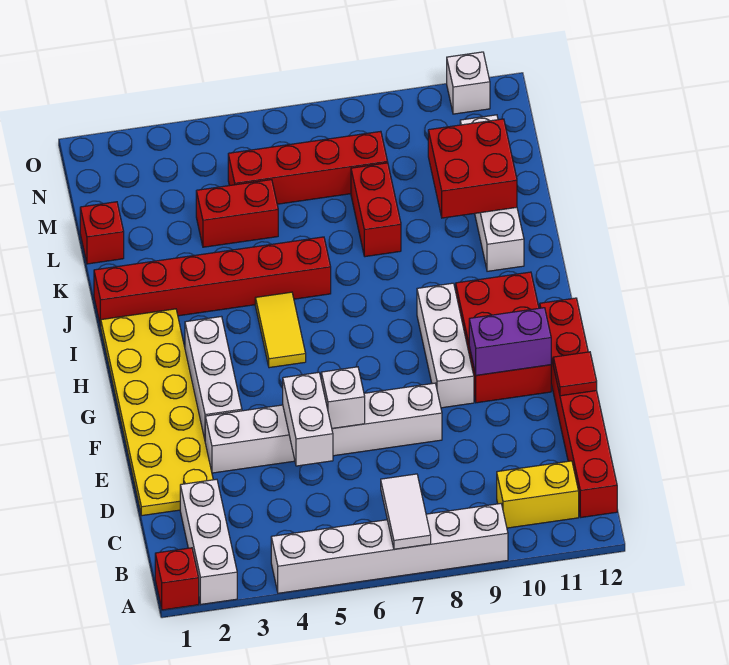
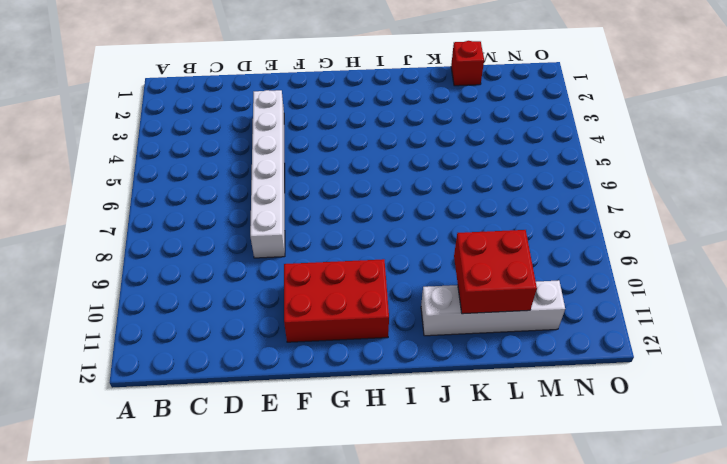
none -> red 1x1 brick [155,548,199,610]
none -> white 1x3 brick [180,479,237,604]
none -> white 1x6 brick [271,504,508,593]

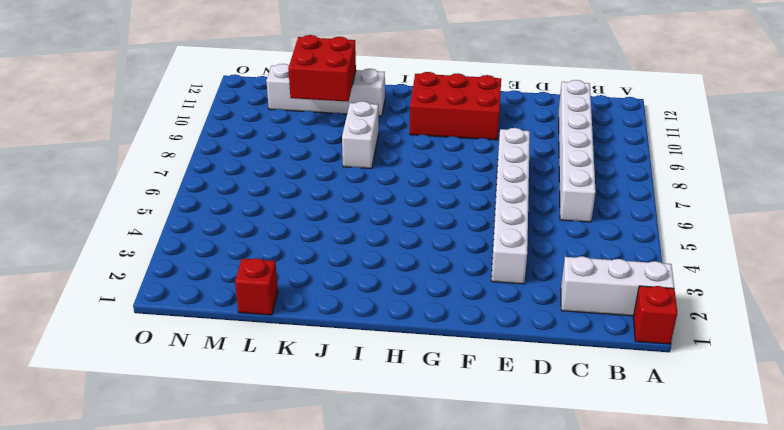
white 1x6 brick [559,80,596,222] -> white 1x6 brick moved to [271,504,508,593]
white 1x2 brick [342,101,379,169] -> white 1x2 brick turned to [283,372,333,466]
none -> yellow 1x2 brick [497,461,579,528]
none -> red 1x6 brick [540,298,617,517]
none -> yellow 2x6 plate [101,309,213,516]

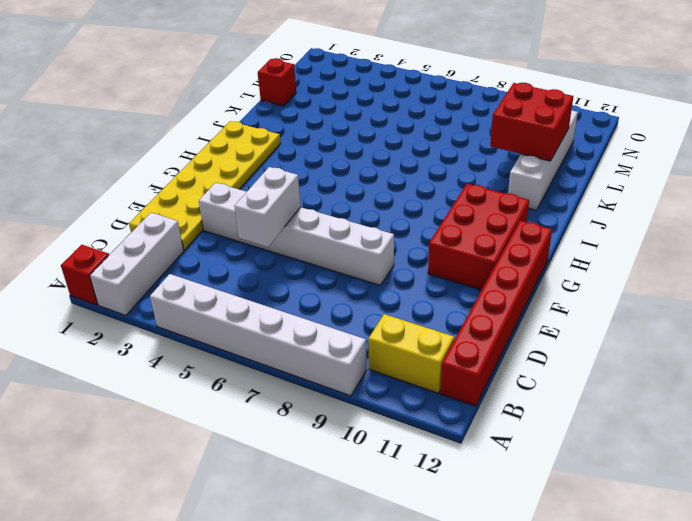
none -> white 1x3 brick [185,317,242,439]
none -> white 1x3 brick [417,283,474,408]
none -> yellow 1x2 tile [255,292,306,368]

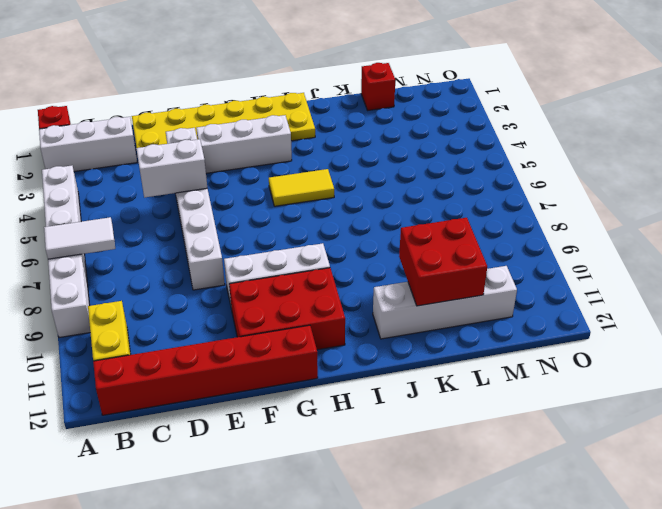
none -> red 1x6 brick [94,237,331,327]
none -> red 1x2 brick [351,163,401,257]
none -> red 1x2 brick [196,180,278,247]

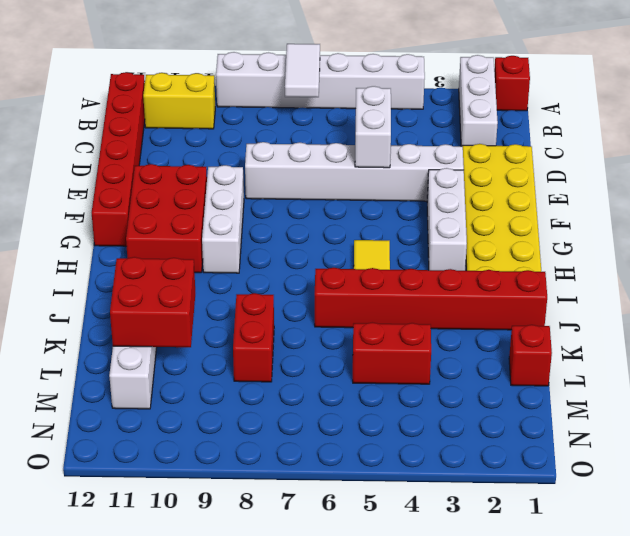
none -> red 1x4 brick [228,131,388,204]
none -> white 1x1 brick [447,52,490,114]
none -> white 1x1 brick [321,367,365,429]

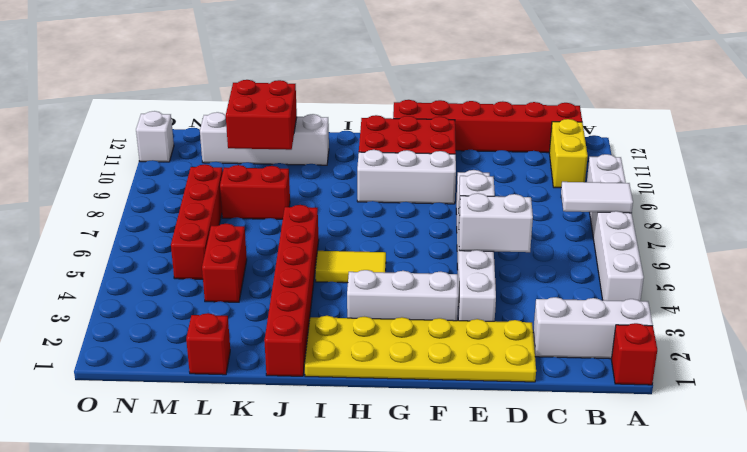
none -> red 1x1 tile [553,352,597,396]
none -> purple 1x2 brick [469,308,551,375]

